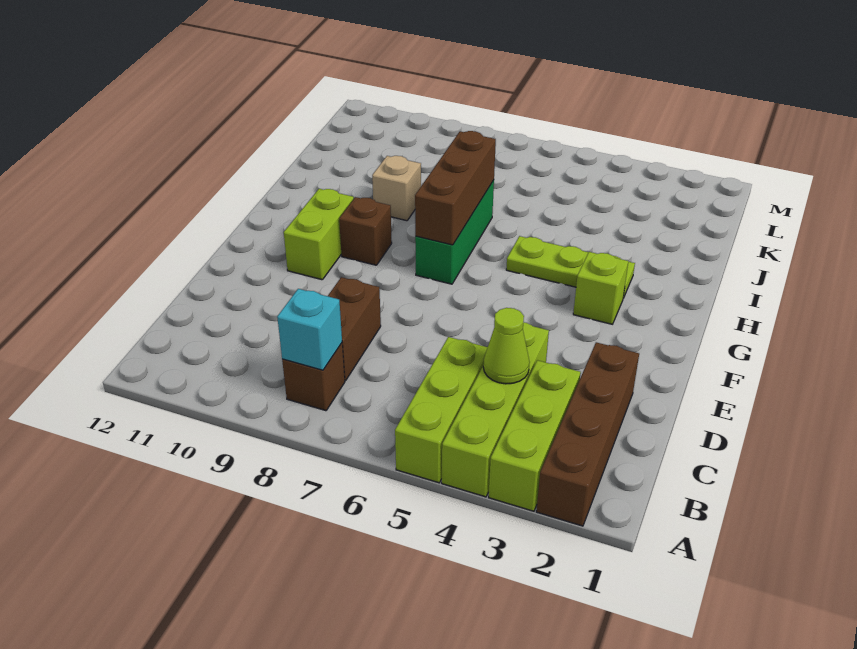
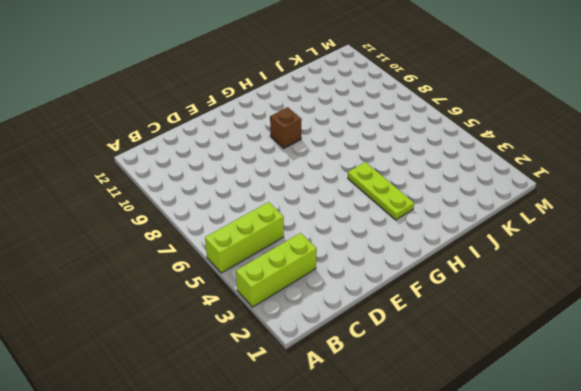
none -> brown 1x4 brick [536,342,639,526]
none -> lime 1x4 brick [442,322,549,497]
none -> brown 1x1 brick [282,343,345,411]

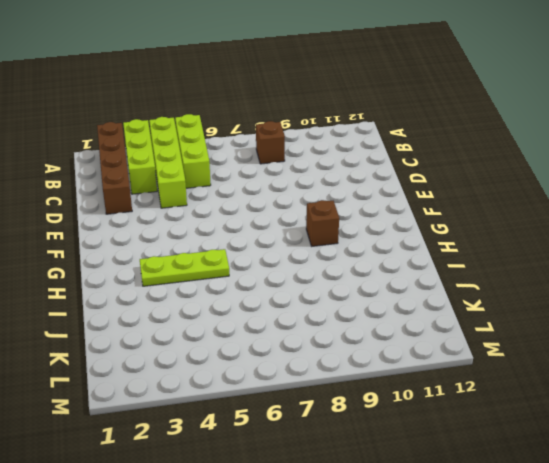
none -> brown 1x2 brick [328,277,381,380]
none -> lime 1x2 brick [284,189,354,280]
none -> lime 1x1 brick [573,252,628,324]

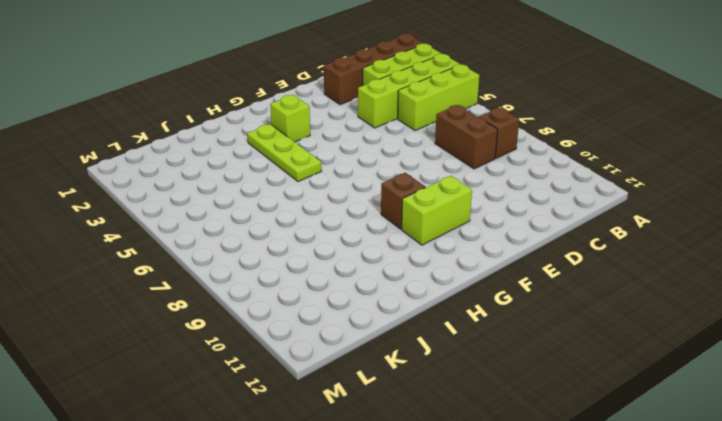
brown 1x2 brick [435,105,498,169] -> brown 1x2 brick turned to [328,277,381,380]
none -> green 1x3 brick [415,180,494,284]
none -> tan 1x1 brick [372,156,421,221]
none -> cyan 1x1 brick [277,289,342,370]

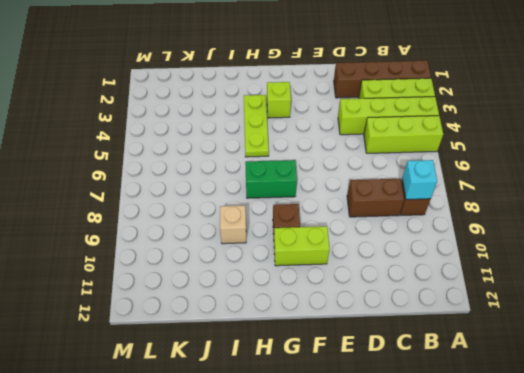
green 1x2 brick [245,160,297,198] -> green 1x3 brick [415,180,494,284]
none -> lime 1x1 cone [483,308,530,384]
none -> brown 1x3 brick [415,131,496,245]

